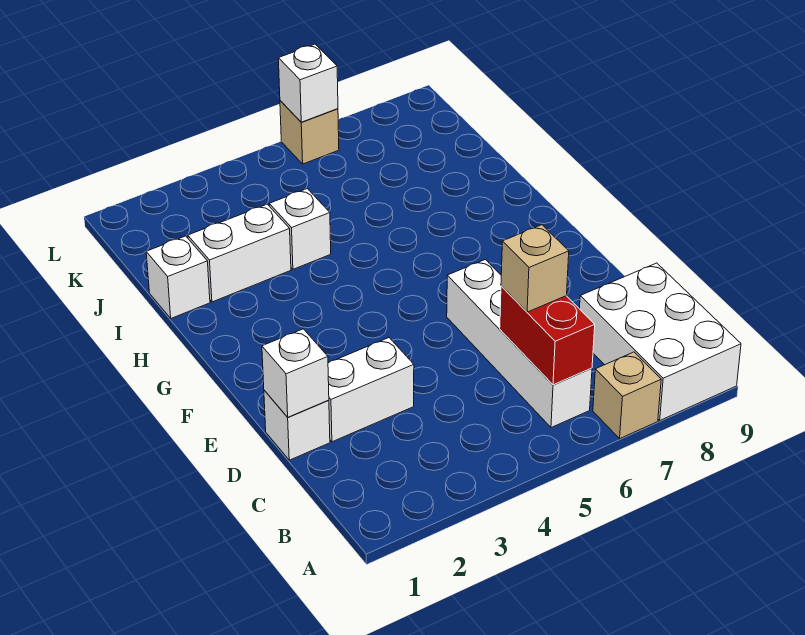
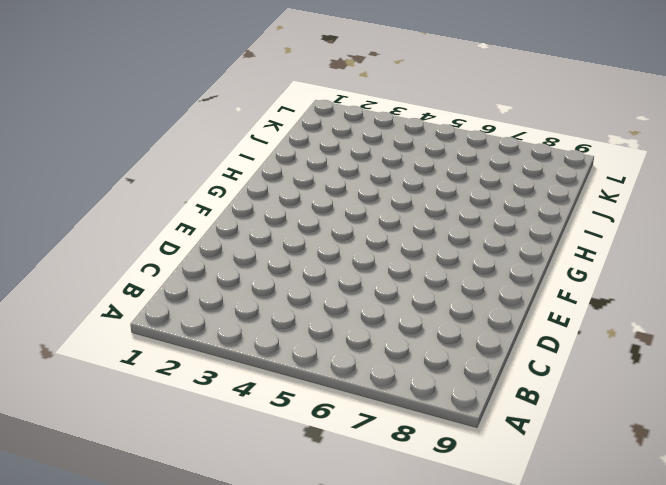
none -> tan 1x1 brick [593,352,661,438]
none -> white 2x3 brick [580,263,741,420]
none -> white 1x4 brick [447,260,592,428]

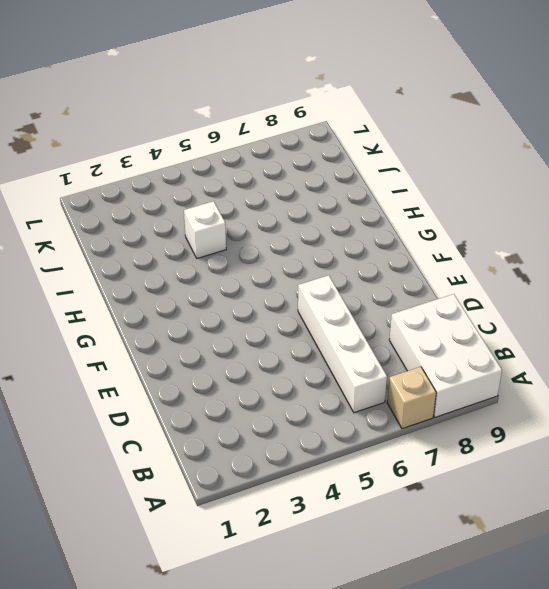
none -> white 1x1 brick [264,390,330,460]
none -> white 1x2 brick [328,338,414,442]
none -> white 1x1 brick [146,236,210,318]

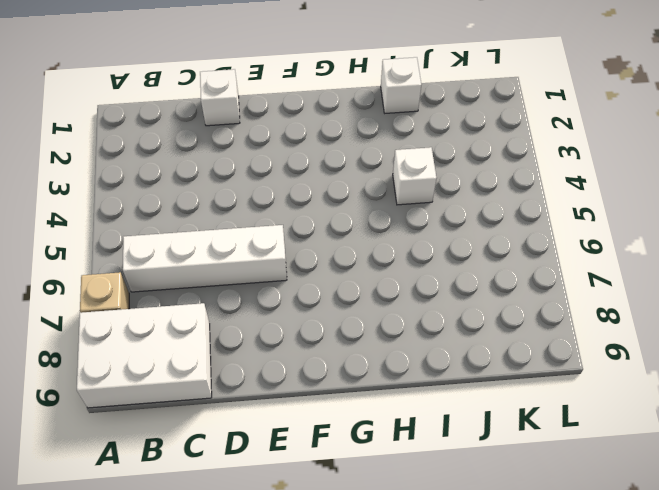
none -> white 1x2 brick [328,338,414,442]
none -> white 1x2 brick [188,204,291,302]
none -> tan 1x1 brick [280,101,339,164]

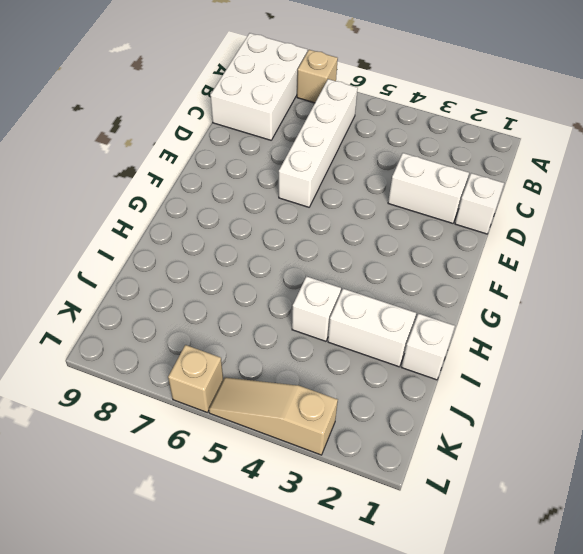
tan 1x3 slope [209,377,338,455] -> none
none -> red 1x2 brick [500,286,595,385]
none -> white 1x1 brick [262,329,329,417]
none -> white 1x1 brick [278,44,338,122]

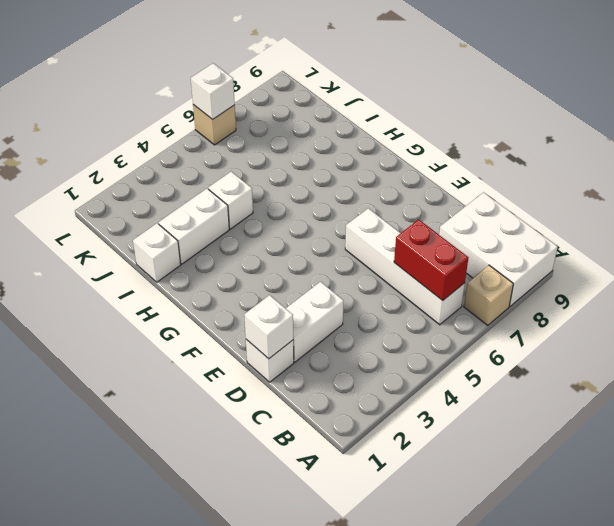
none -> tan 1x1 brick [501,225,569,312]

